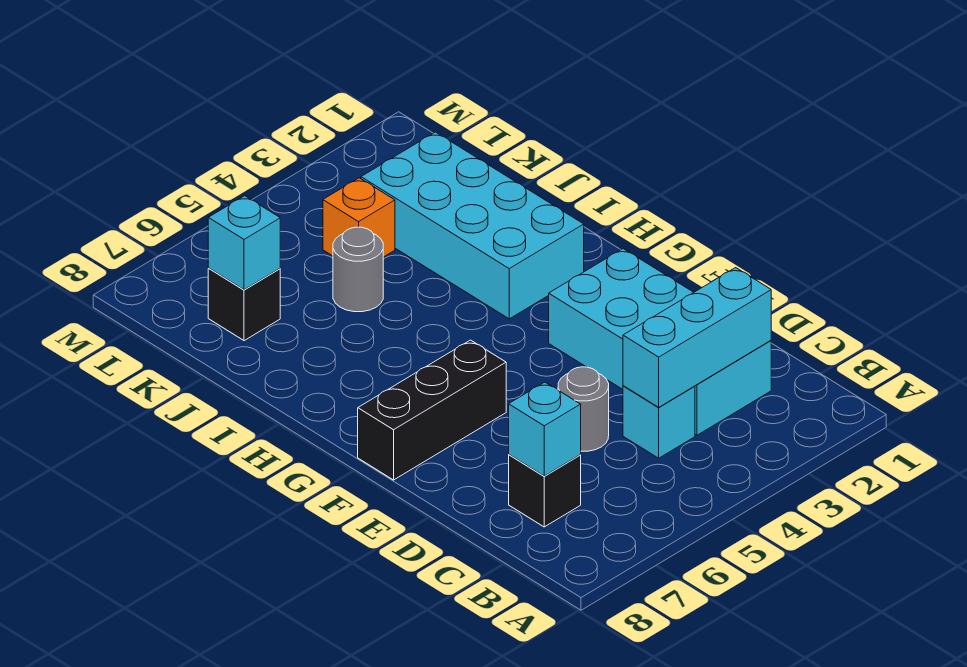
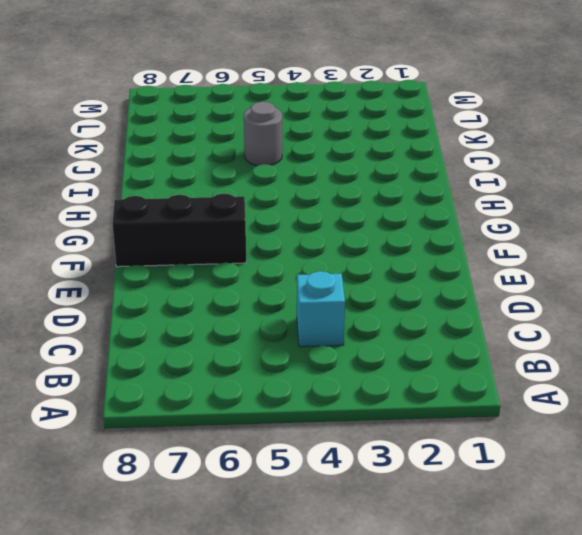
none -> cyan 2x4 brick [549,249,771,435]
none -> black 1x1 brick [509,455,581,527]
none -> grey 1x1 round brick [558,367,609,451]

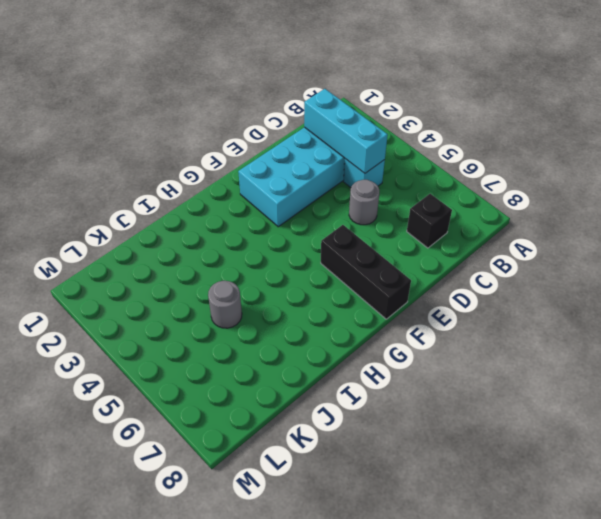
none -> cyan 2x4 brick [361,132,584,319]
none -> orange 1x1 brick [323,178,395,257]
none -> black 1x1 brick [208,268,280,341]

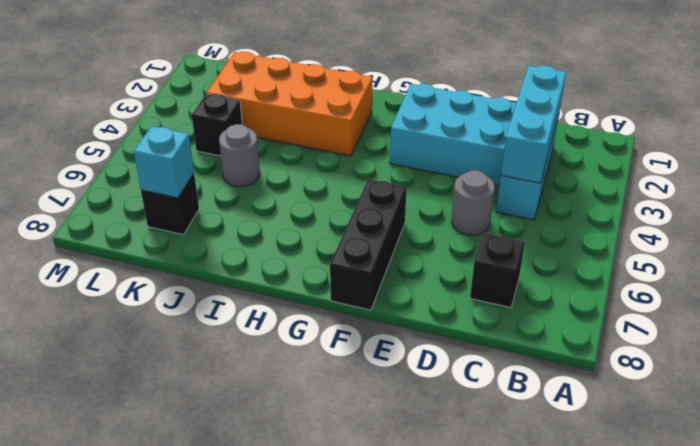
orange 2x4 brick [207,52,373,156] -> cyan 2x4 brick [361,132,584,319]
black 1x1 brick [192,94,242,156] -> orange 1x1 brick [323,178,395,257]
none -> cyan 1x1 brick [509,382,581,476]

